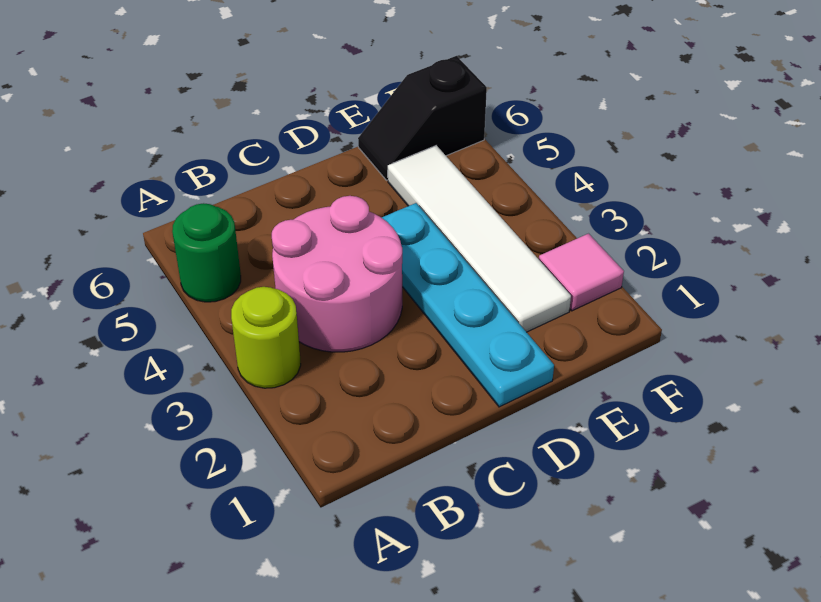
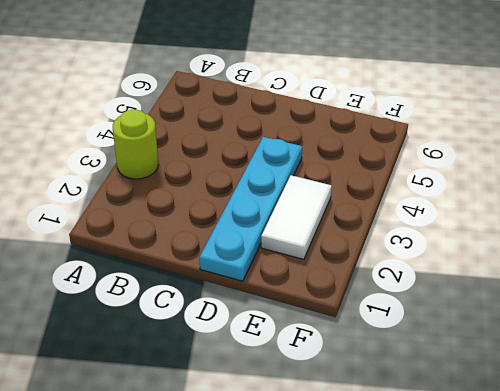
white 1x2 tile [261,175,332,259] -> white 1x4 tile [388,145,571,332]
none -> green 1x1 round brick [172,203,241,302]
none -> pink 2x2 round brick [272,196,402,352]

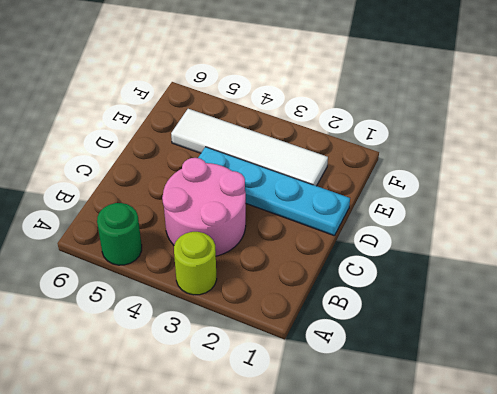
none -> black 1x2 slope [358,56,487,180]
none -> pink 1x1 tile [539,234,624,311]

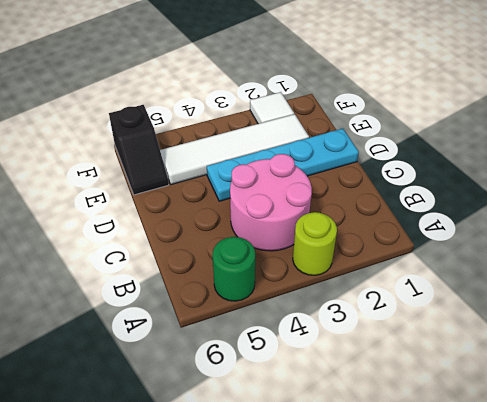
white 1x1 tile [250,92,294,124] -> pink 1x1 tile [539,234,624,311]

